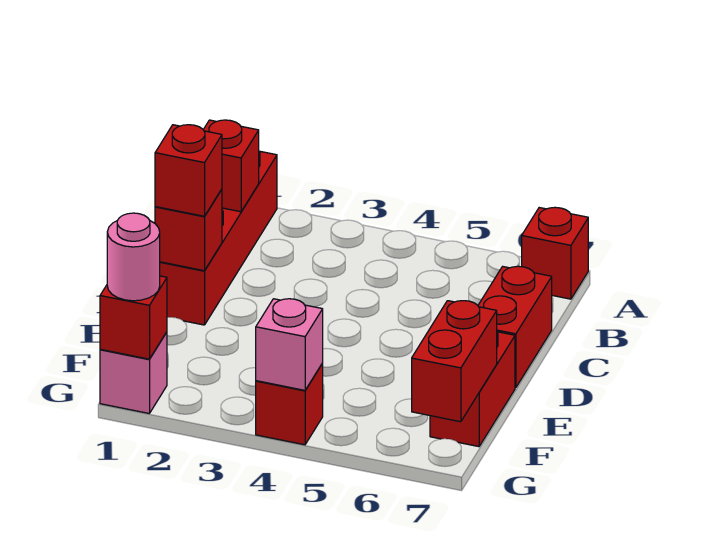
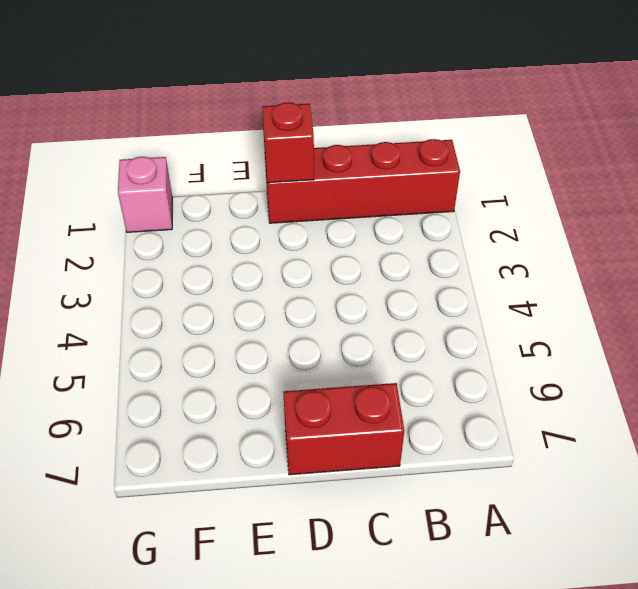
none -> red 1x1 brick [522,207,588,299]
none -> red 1x2 brick [430,332,515,447]
none -> red 1x1 brick [256,364,323,445]

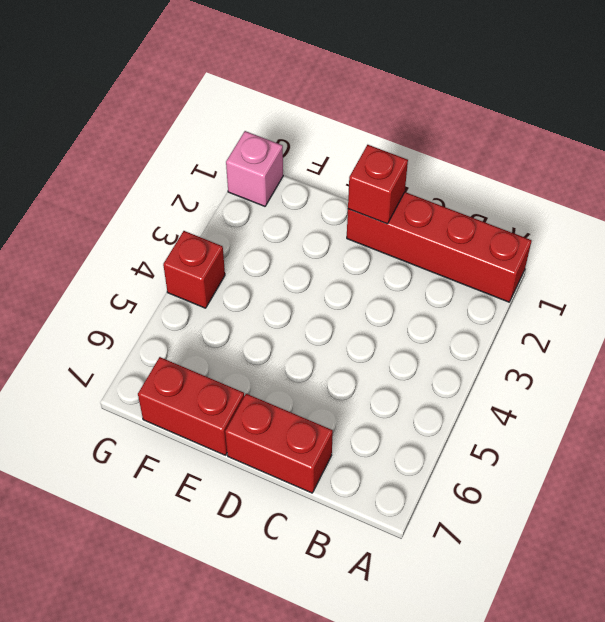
none -> red 1x1 brick [522,207,588,299]
none -> red 1x1 brick [203,120,259,212]
none -> red 1x2 brick [412,301,497,422]

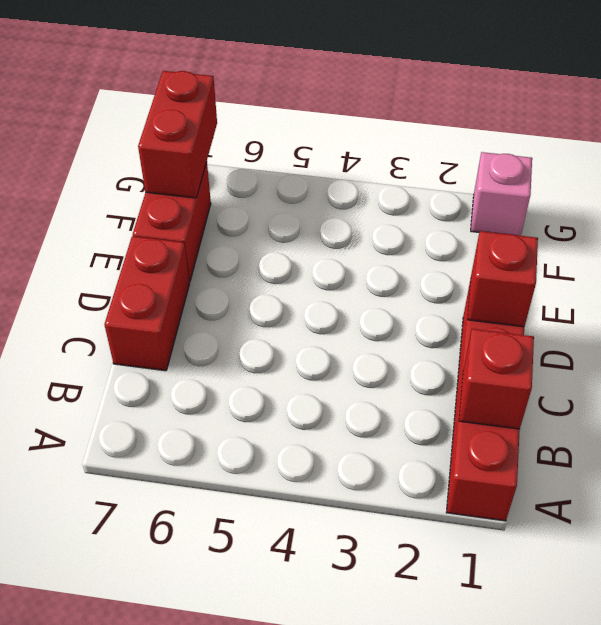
none -> red 1x1 brick [522,207,588,299]
none -> red 1x1 brick [256,364,323,445]
none -> red 1x1 brick [100,276,167,359]

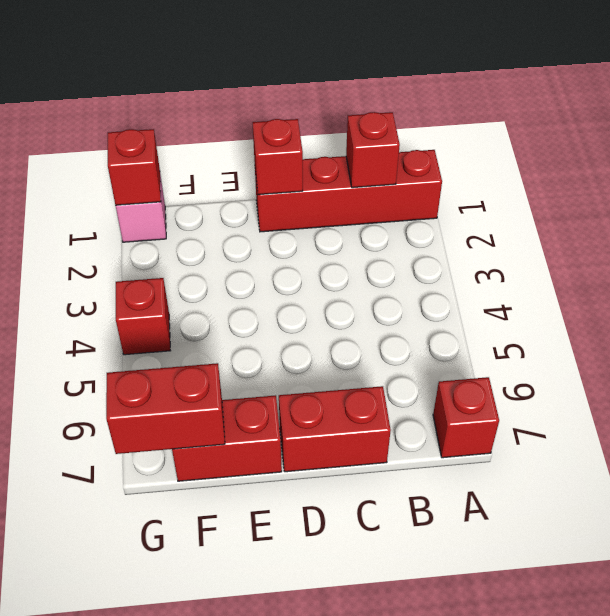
none -> pink 1x1 brick [256,299,323,390]
none -> red 1x1 brick [155,125,222,216]
none -> pink 1x1 round brick [107,213,160,301]

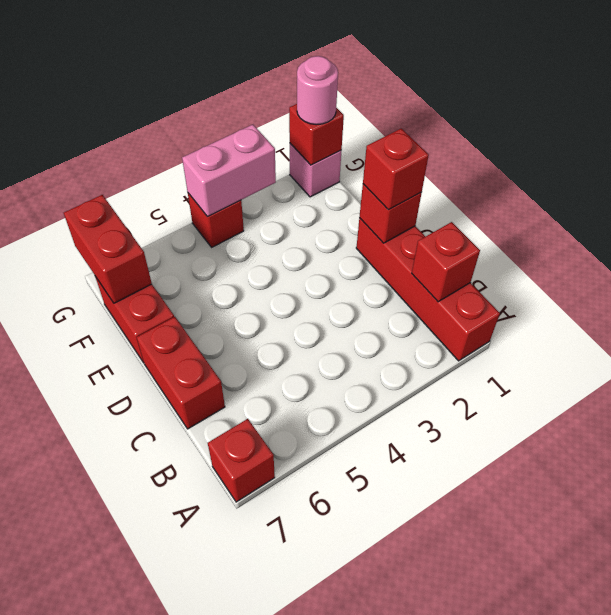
pink 1x2 brick [182,125,276,217] -> pink 1x1 brick [256,299,323,390]

